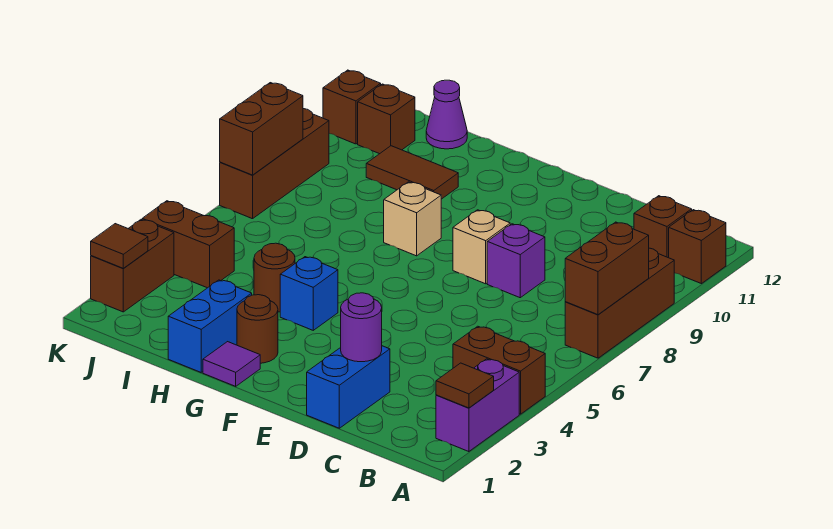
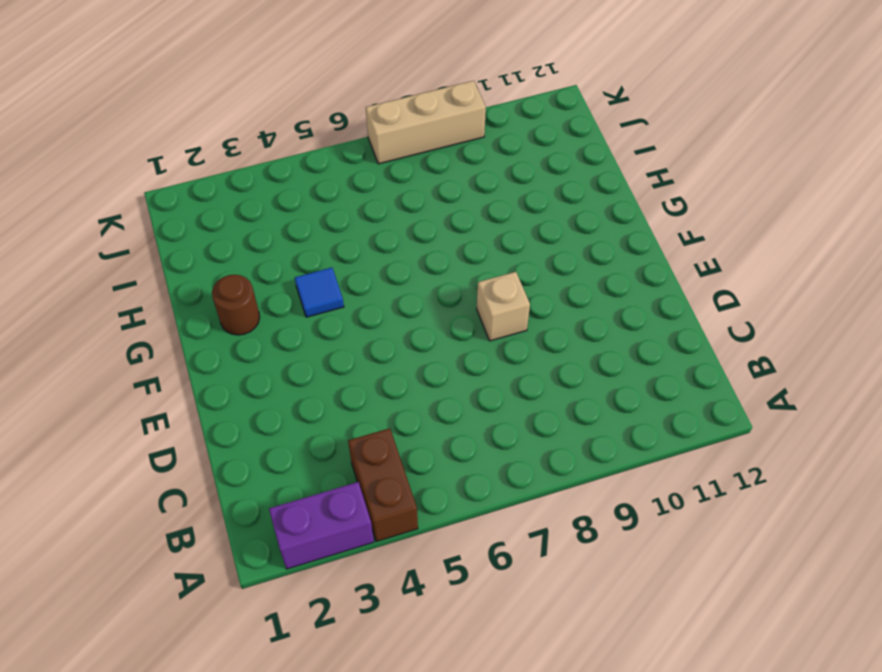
blue 1x1 tile [295,268,344,317] -> blue 1x1 brick [280,257,338,330]
tan 1x3 brick [366,81,486,164] -> brown 1x3 brick [220,109,329,219]
none -> brown 1x3 brick [565,248,674,358]
none -> brown 1x1 brick [669,210,726,284]
none -> brown 1x1 brick [634,196,692,258]

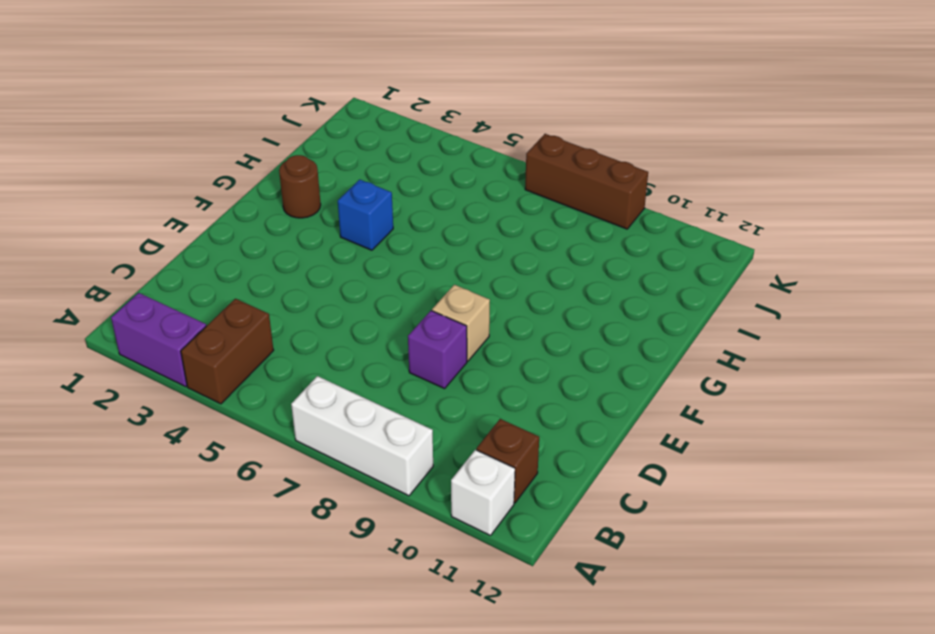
white 1x3 brick [291,376,433,496] -> brown 1x3 brick [565,248,674,358]
white 1x1 brick [451,450,515,536] -> brown 1x1 brick [669,210,726,284]
none -> blue 1x2 brick [307,346,390,428]
none -> purple 1x1 tile [203,342,260,386]
none -> tan 1x1 brick [384,182,441,256]

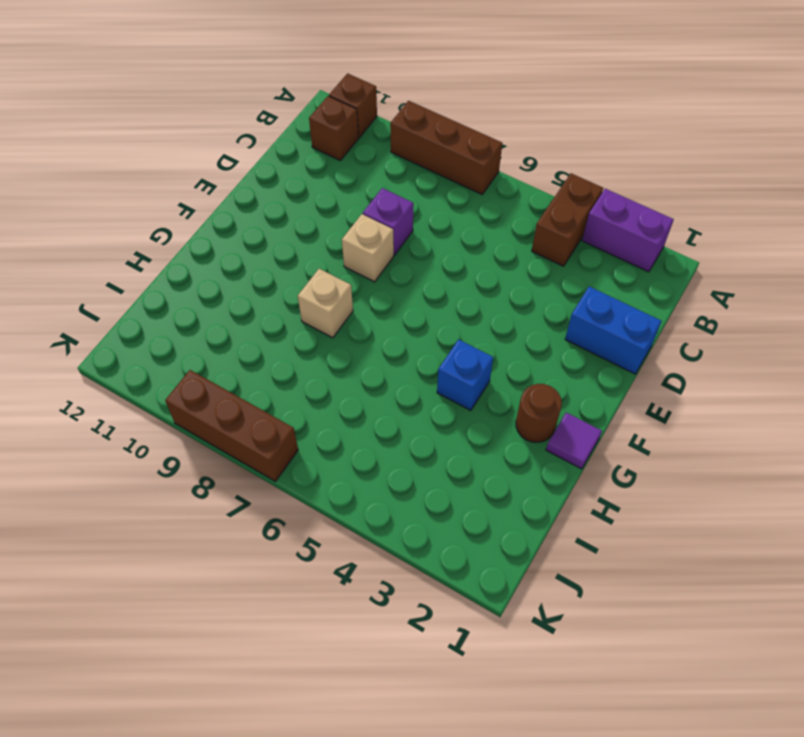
none -> blue 1x2 brick [168,280,252,372]
none -> brown 1x1 round brick [254,243,295,312]
none -> brown 1x2 tile [366,146,458,199]

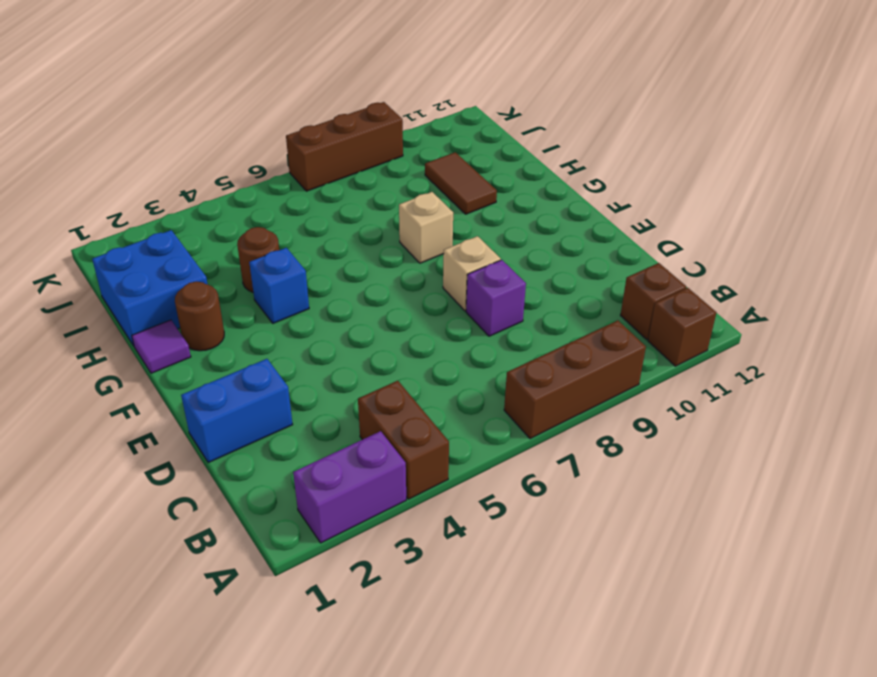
blue 2x2 brick [92,230,207,346] -> blue 1x2 brick [168,280,252,372]
none -> purple 1x1 cone [426,80,467,149]
none -> brown 1x2 brick [142,201,234,288]
none -> brown 1x1 brick [358,84,415,154]

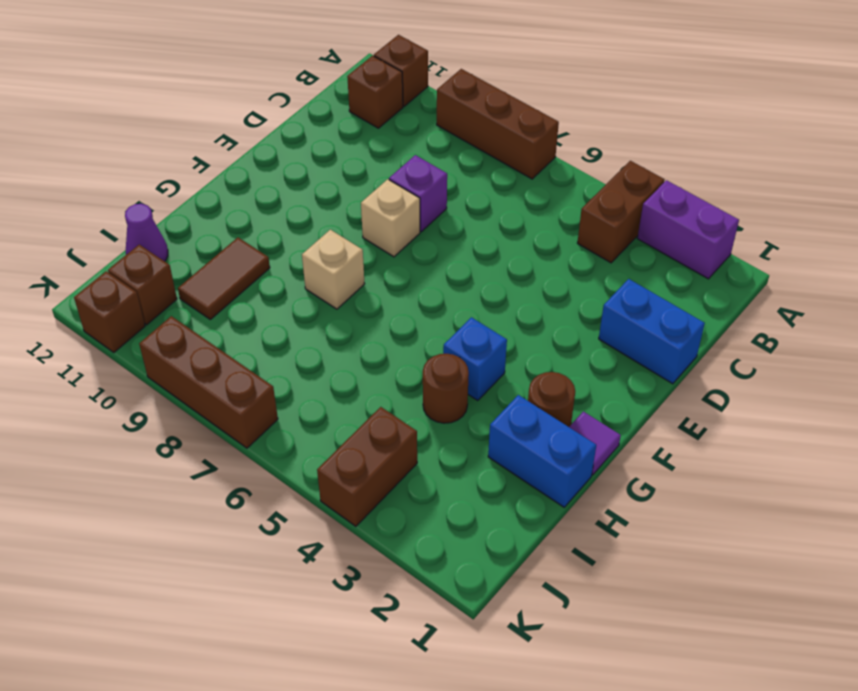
none -> brown 1x2 brick [91,220,174,312]
none -> brown 1x1 tile [436,363,494,408]
none -> brown 1x2 brick [565,222,649,315]

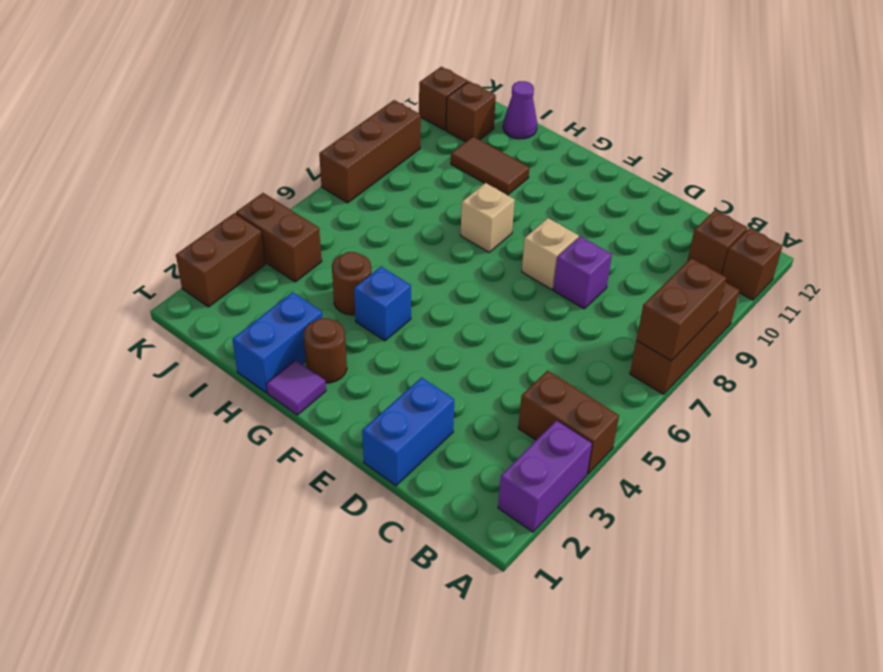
none -> brown 1x1 tile [436,363,494,408]
none -> purple 1x1 round brick [341,293,382,362]
none -> brown 1x1 tile [91,224,148,268]

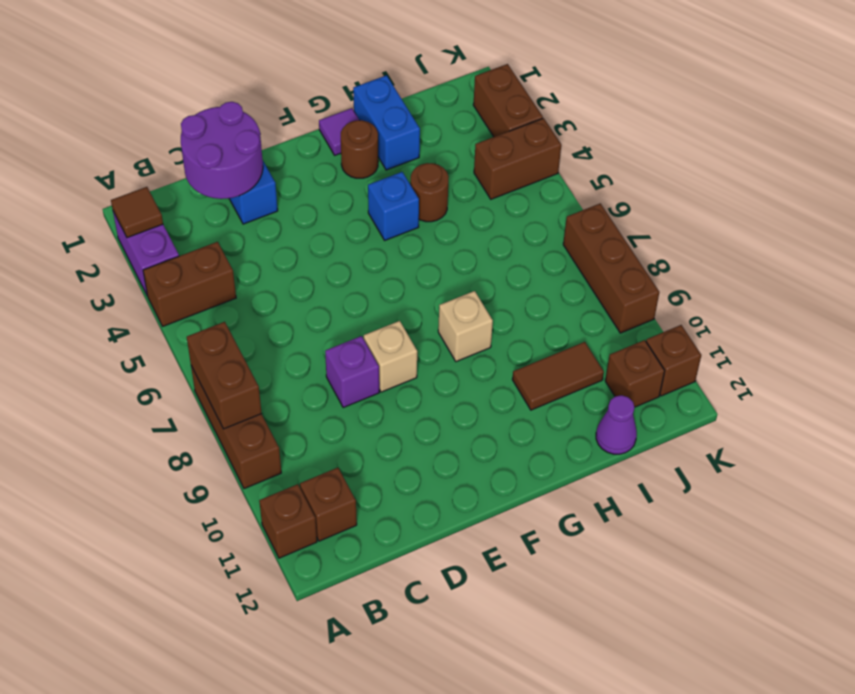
purple 2x2 round brick [181,102,263,199] -> purple 1x1 round brick [341,293,382,362]
none -> brown 1x1 tile [91,224,148,268]
none -> brown 1x2 brick [220,83,303,175]

